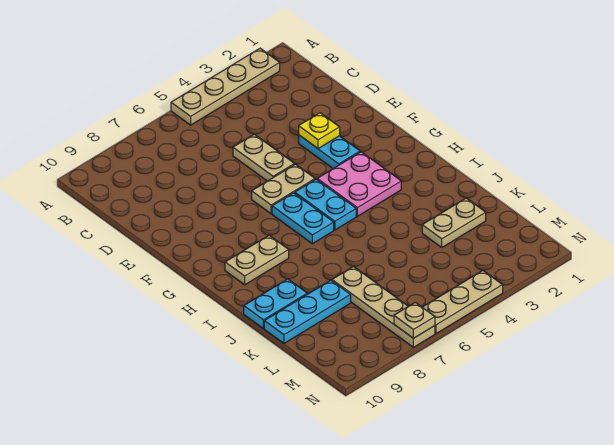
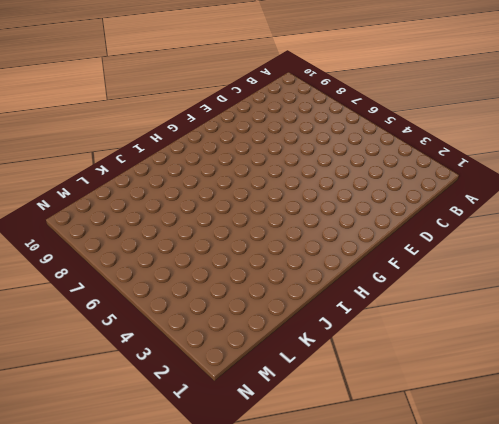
none -> tan 1x4 plate [171,48,280,125]
none -> tan 1x2 plate [233,134,295,181]
none -> cyan 1x2 plate [299,135,360,169]

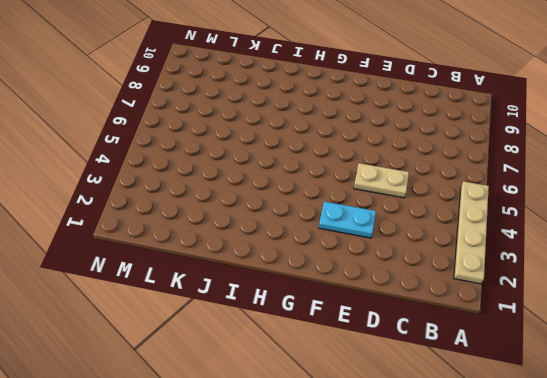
none -> tan 1x2 plate [252,164,315,214]
none -> pink 2x2 plate [317,152,401,216]
none -> cyan 1x2 plate [295,179,356,230]

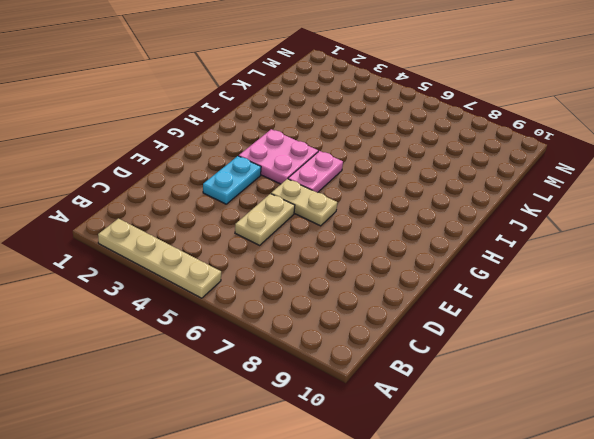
pink 1x2 plate [288,151,343,193] -> cyan 1x2 plate [295,179,356,230]
none -> cyan 1x2 plate [272,193,334,244]
none -> tan 1x2 plate [225,235,289,285]
none -> cyan 1x2 plate [244,279,307,328]

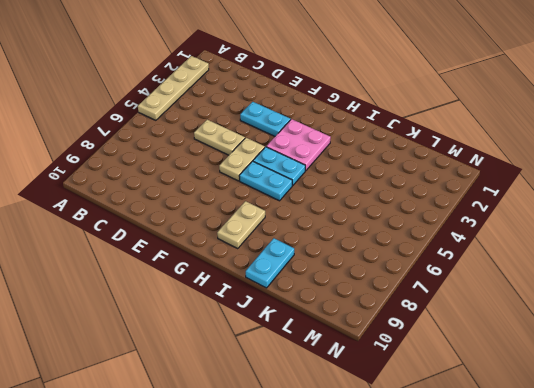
none -> tan 1x2 plate [422,198,486,247]
none -> tan 1x4 plate [332,267,435,347]
none -> cyan 1x3 plate [264,280,351,343]

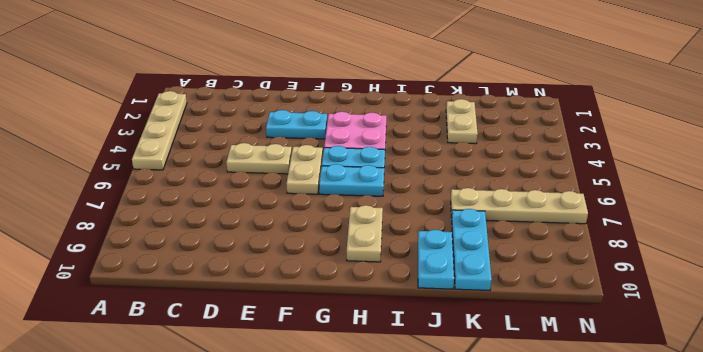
none -> tan 1x3 plate [422,271,503,334]
none -> yellow 1x1 plate [299,113,340,149]
none -> tan 1x1 plate [394,302,435,338]

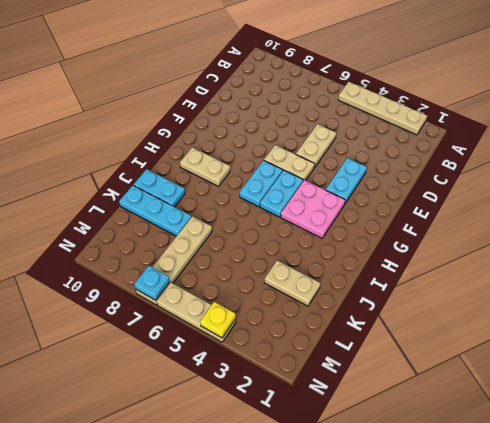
yellow 1x1 plate [200,302,236,338] -> yellow 1x1 plate moved to [299,113,340,149]
cyan 1x1 plate [134,266,170,300] -> tan 1x1 plate [394,302,435,338]

